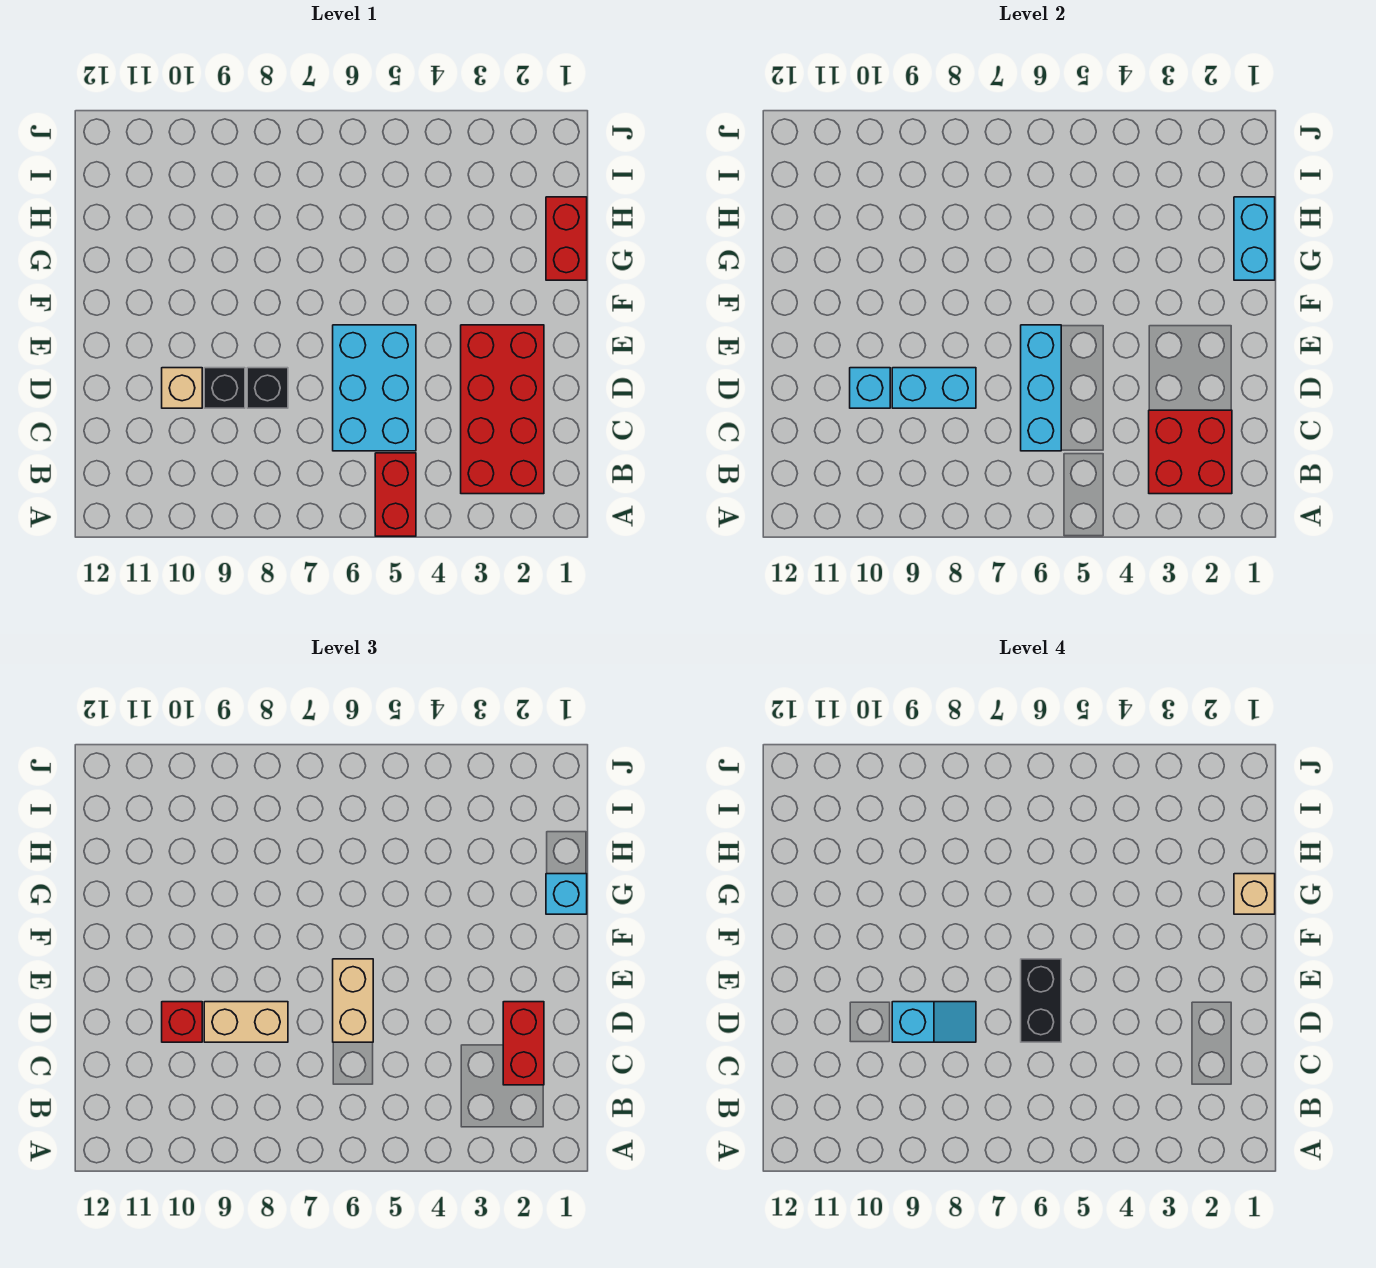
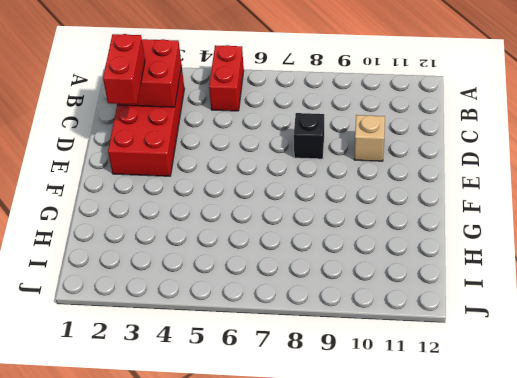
none -> cyan 2x3 brick [333,325,416,451]
none -> black 1x1 brick [204,368,245,408]
none -> red 1x2 brick [546,197,587,280]

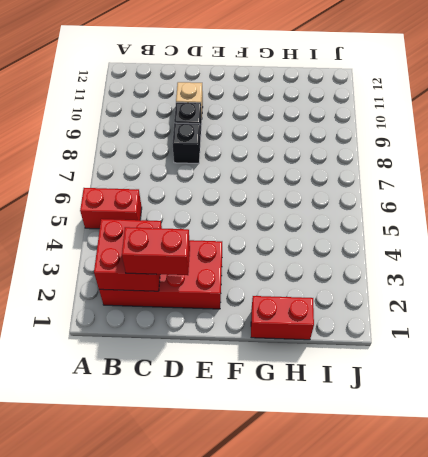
none -> cyan 2x3 brick [333,325,416,451]
none -> cyan 1x3 brick [1021,325,1061,451]
none -> cyan 1x2 brick [892,368,976,408]

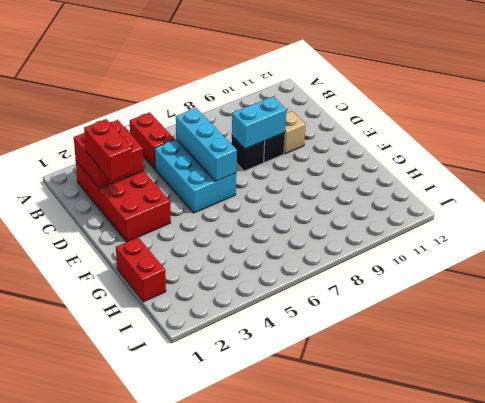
none -> cyan 1x1 brick [850,368,890,408]
none -> cyan 1x2 brick [1234,197,1275,280]
none -> tan 1x2 brick [333,959,373,1042]

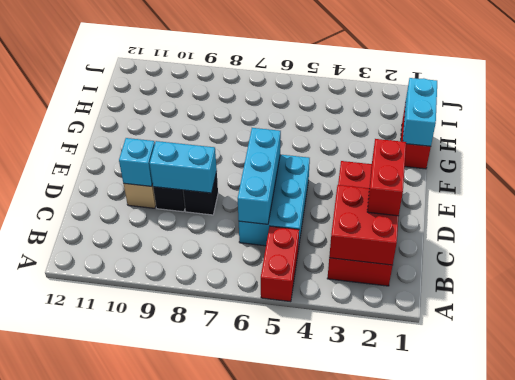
none -> tan 1x2 brick [333,959,373,1042]
none -> tan 1x2 brick [204,1002,288,1042]
none -> red 1x1 brick [162,1002,202,1042]

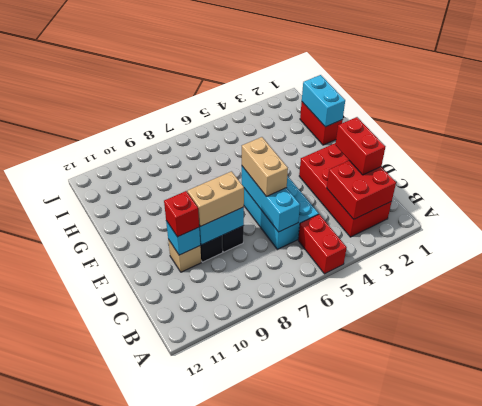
none -> cyan 1x1 brick [546,874,587,914]
none -> black 1x2 brick [1021,959,1061,1042]
none -> cyan 1x2 slope [892,1002,976,1042]

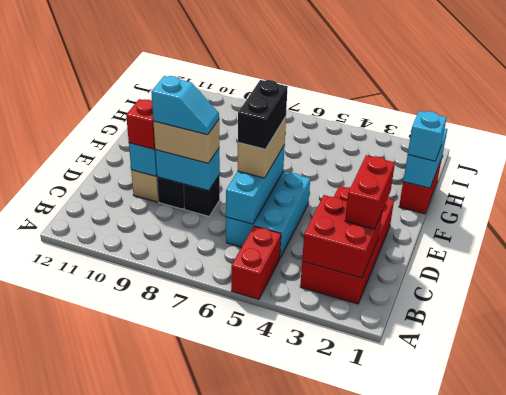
none -> tan 1x1 brick [1234,874,1275,914]

